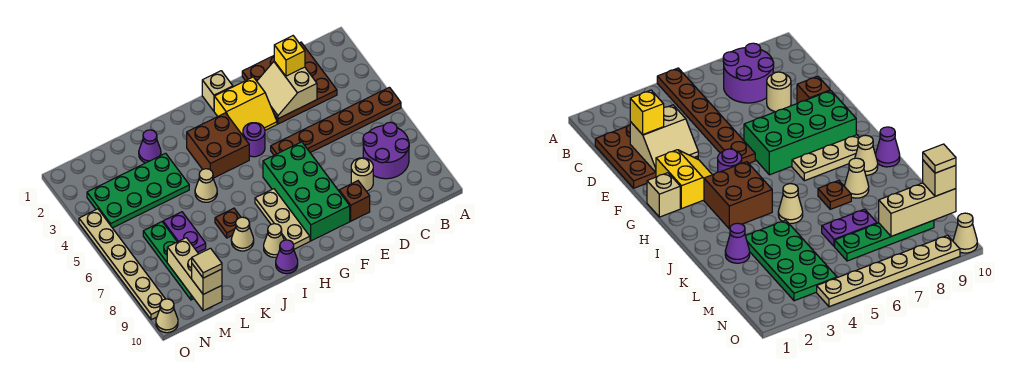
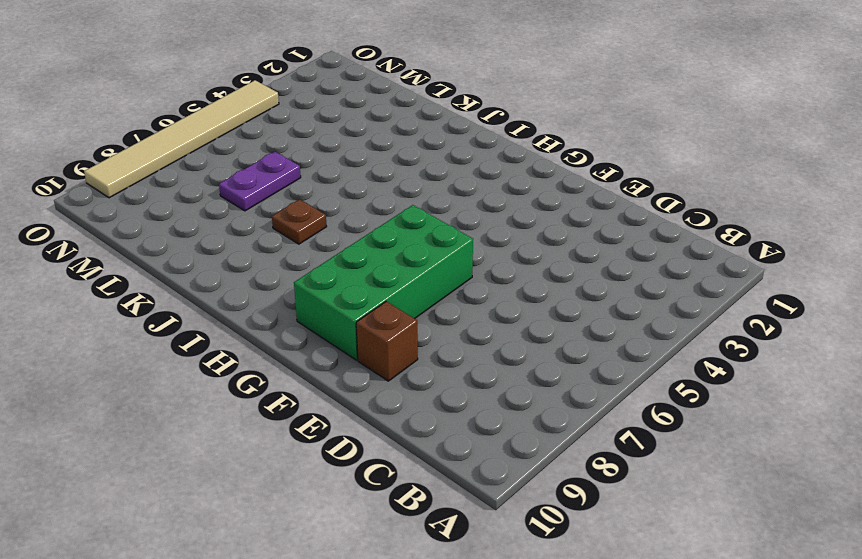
tan 1x6 tile [84,80,279,198] -> tan 1x6 plate [79,209,165,320]
none -> brown 1x6 plate [271,87,401,155]
none -> purple 2x2 round brick [363,122,409,179]
none -> brown 3x3 plate [242,42,337,124]

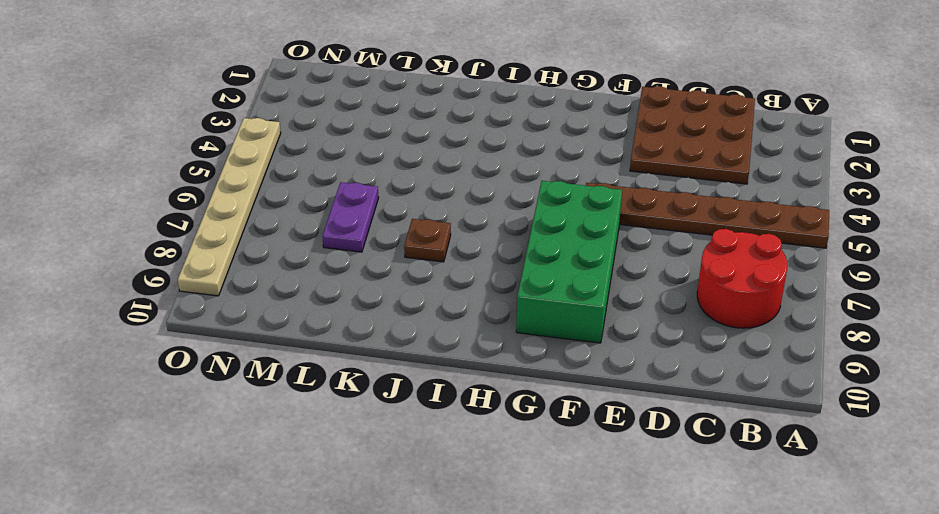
red 2x2 round brick [697,229,788,328] -> purple 2x2 round brick [363,122,409,179]
none -> tan 1x1 round brick [351,158,373,191]
none -> brown 1x1 brick [339,181,370,221]
none -> yellow 2x2 slope [214,77,277,135]

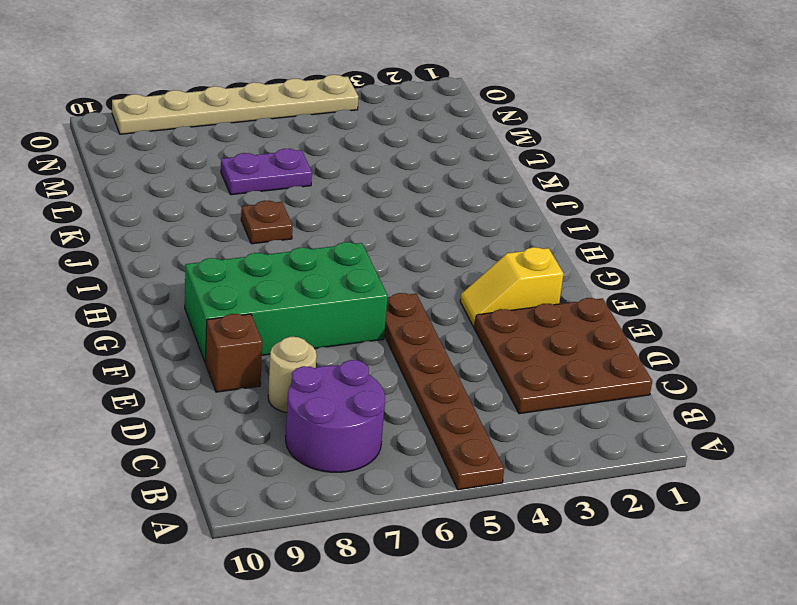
yellow 1x2 slope [460,247,563,328] -> yellow 2x2 slope [214,77,277,135]
none -> tan 1x1 brick [202,71,233,111]
none -> purple 1x1 round brick [243,123,265,157]
none -> brown 2x2 brick [187,113,249,178]

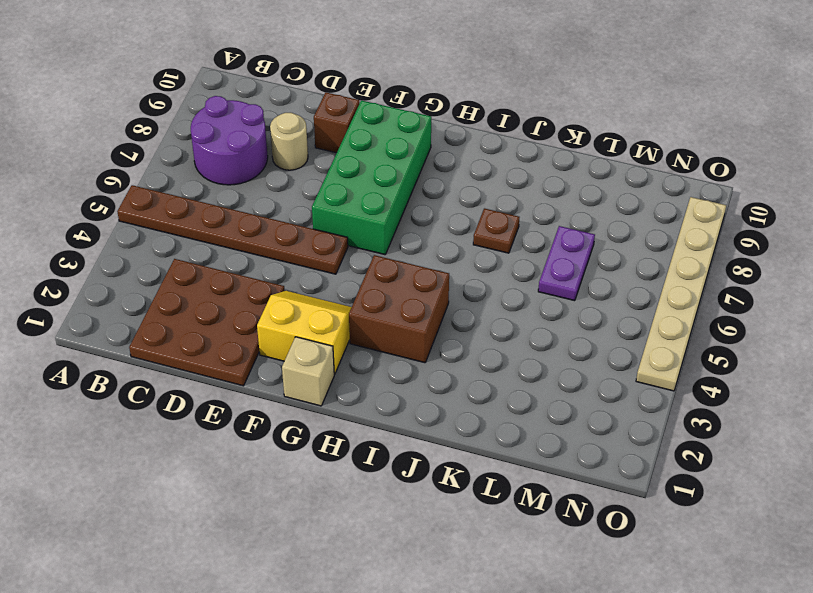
none -> purple 1x1 round brick [243,123,265,157]
none -> tan 1x3 plate [255,189,310,249]
none -> tan 1x1 cone [264,224,284,257]

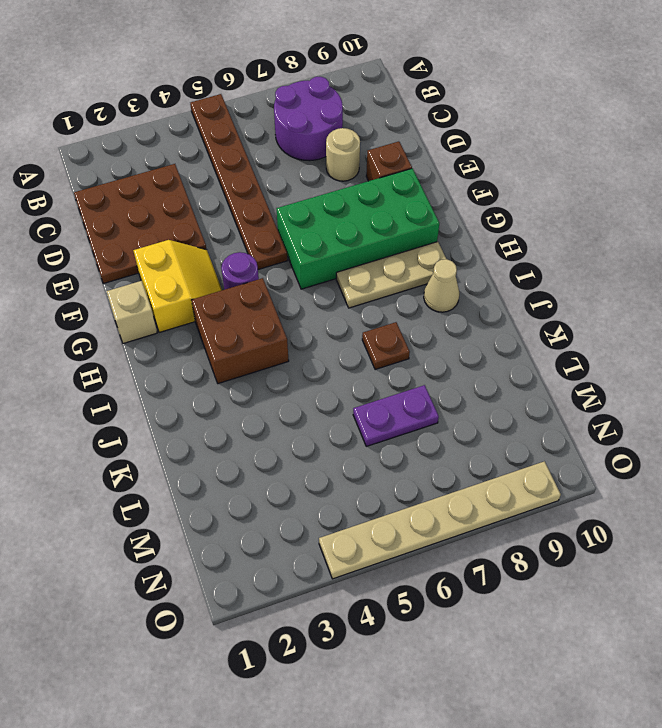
none -> purple 1x1 cone [276,240,298,274]
none -> tan 1x1 cone [195,169,217,202]
none -> tan 1x1 cone [231,217,254,251]

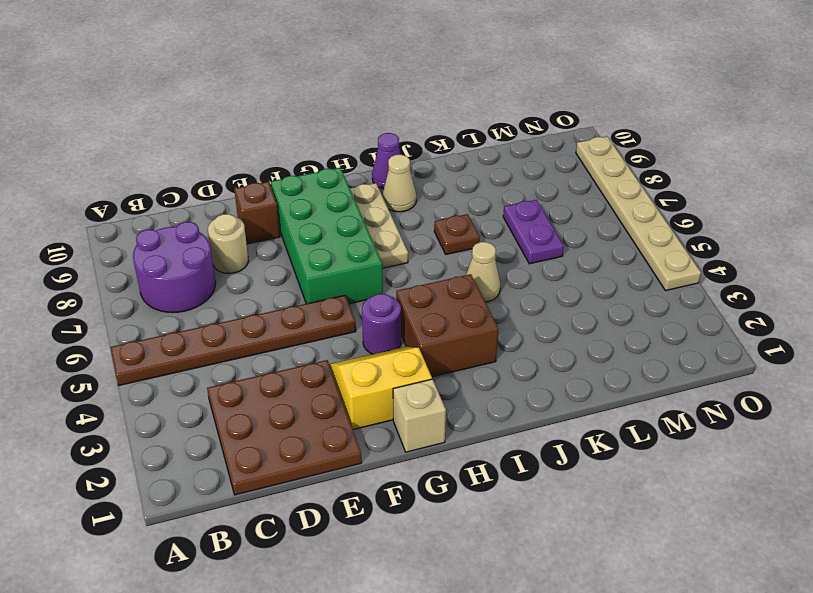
none -> tan 1x1 cone [231,217,254,251]
none -> purple 1x1 cone [139,130,161,163]
none -> green 2x4 plate [87,153,189,228]

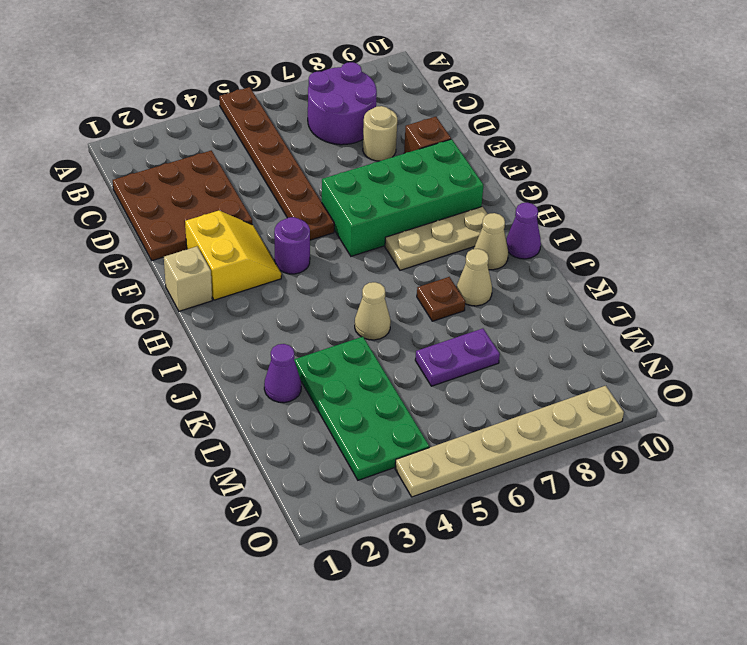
none -> brown 2x2 brick [187,113,249,178]
none -> green 1x4 plate [143,222,194,300]
none -> tan 1x1 cone [156,299,178,333]

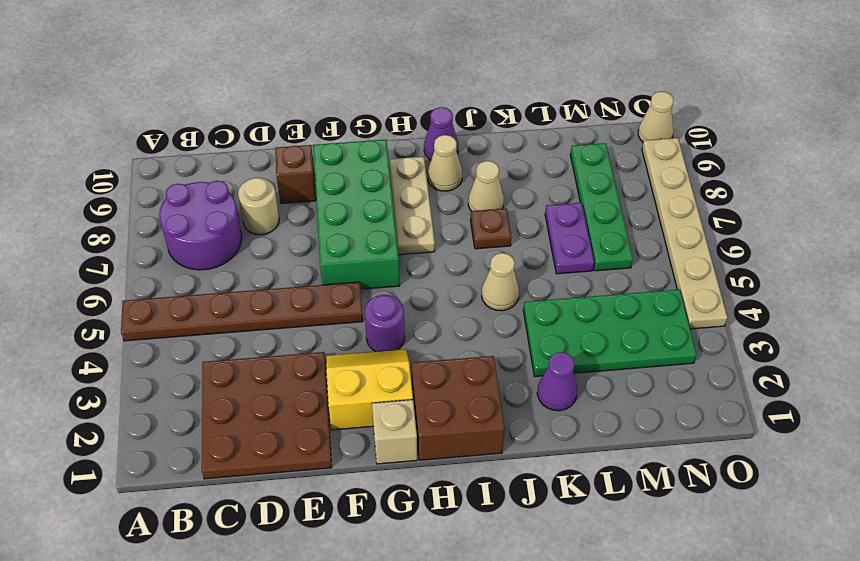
brown 2x2 brick [411,356,505,460] -> brown 2x2 brick moved to [187,113,249,178]
none -> tan 2x2 slope [257,61,317,119]
none -> tan 1x3 brick [167,238,222,311]
none -> yellow 1x1 brick [274,36,305,76]

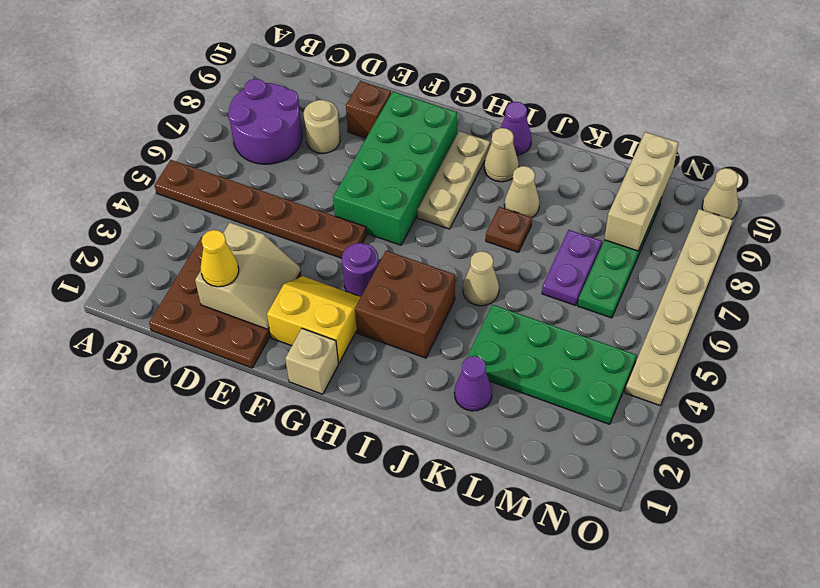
yellow 1x1 cone [201,230,239,287] -> yellow 1x1 brick [274,36,305,76]
none -> tan 1x1 brick [192,264,222,294]
none -> tan 1x1 tile [192,248,222,278]

